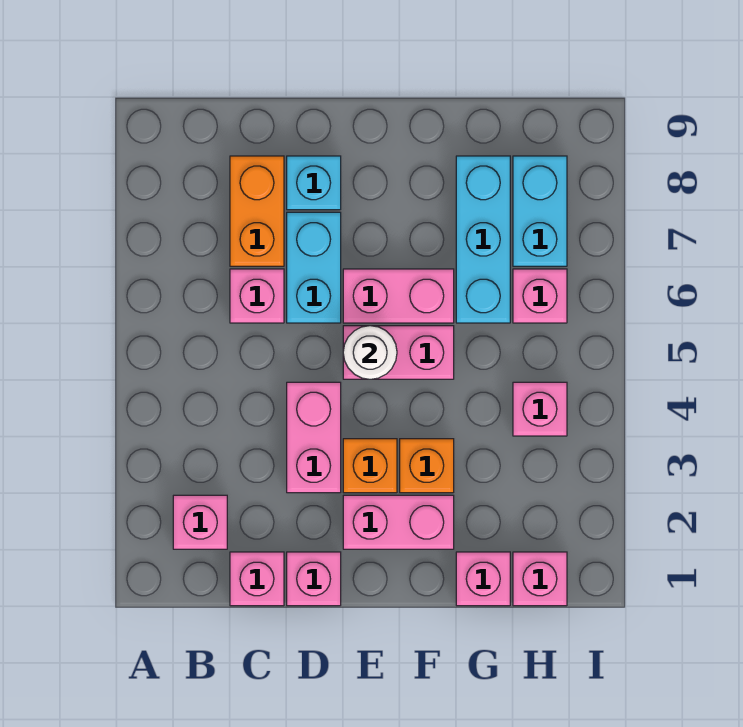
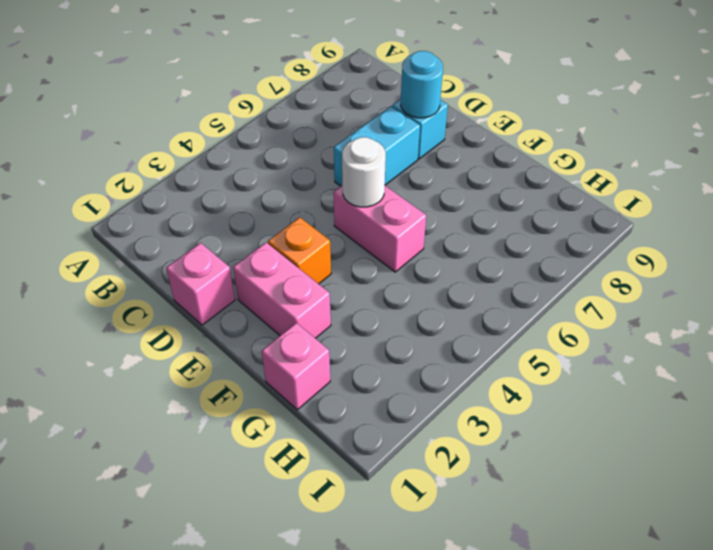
cyan 1x1 round brick [401,51,443,118] -> none
none -> pink 1x1 brick [173,495,227,549]
none -> pink 1x1 brick [230,552,284,606]
none -> pink 1x1 brick [230,269,284,323]

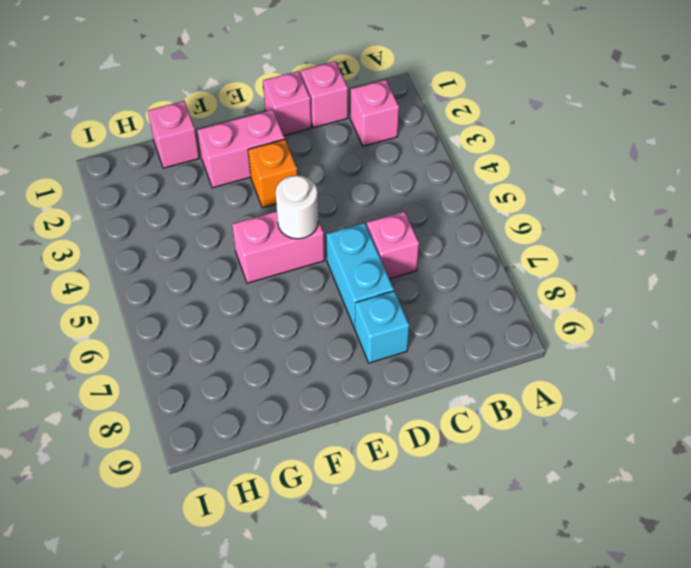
none -> orange 1x2 brick [230,156,284,266]
none -> pink 1x2 brick [287,382,341,493]
none -> pink 1x2 brick [343,269,454,323]

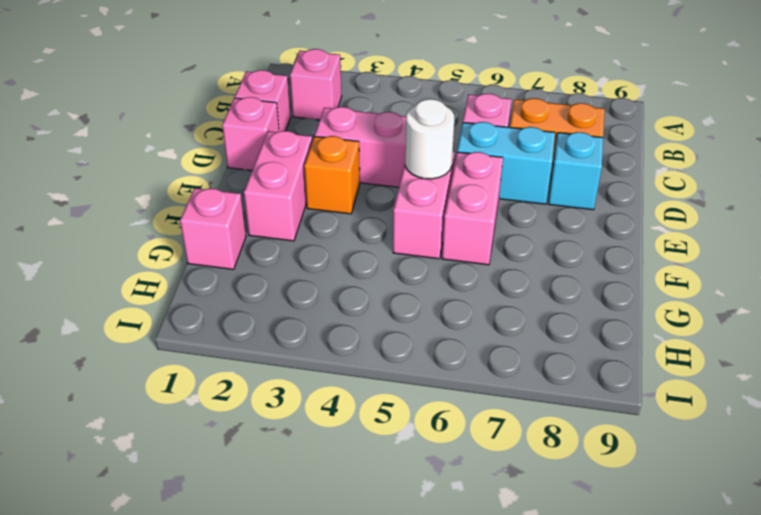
none -> orange 1x1 brick [400,439,454,493]
none -> cyan 1x3 brick [456,156,510,323]
none -> pink 1x1 brick [513,552,567,606]

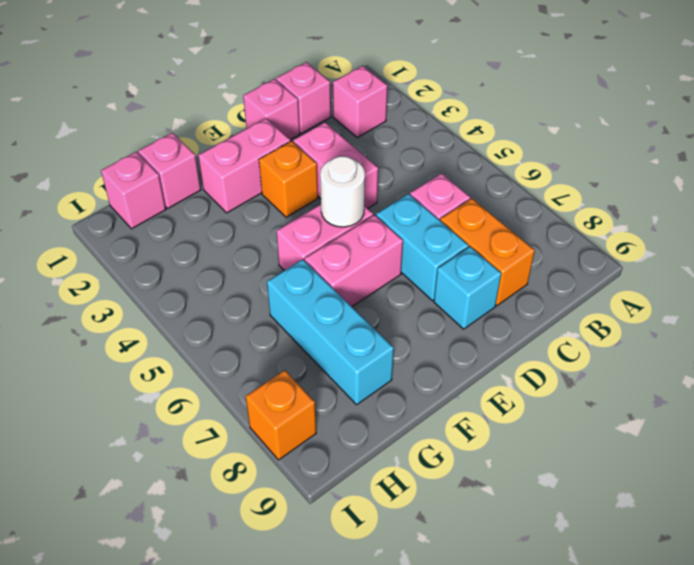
orange 1x1 brick [246,370,316,460] -> orange 1x1 brick moved to [400,439,454,493]
none -> pink 1x1 brick [513,382,567,436]
none -> pink 1x1 brick [513,269,567,323]
none -> cyan 1x2 brick [513,156,567,266]

